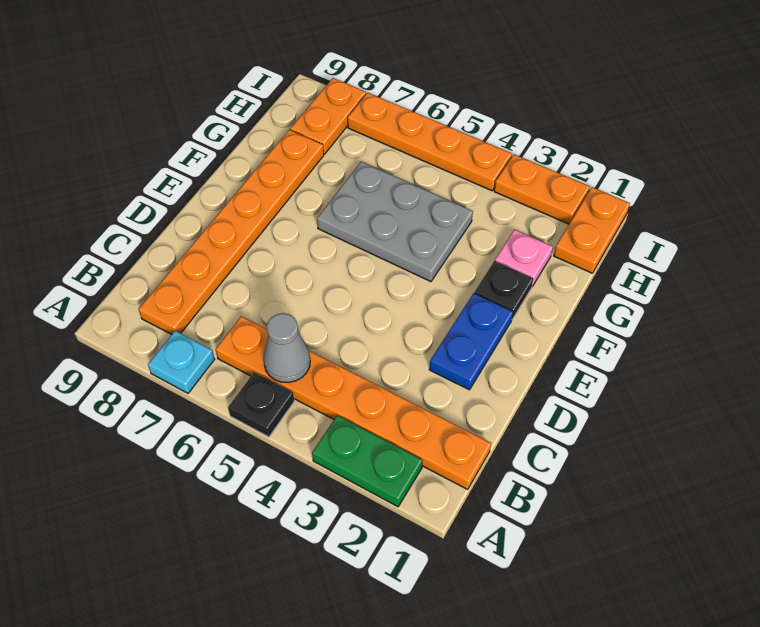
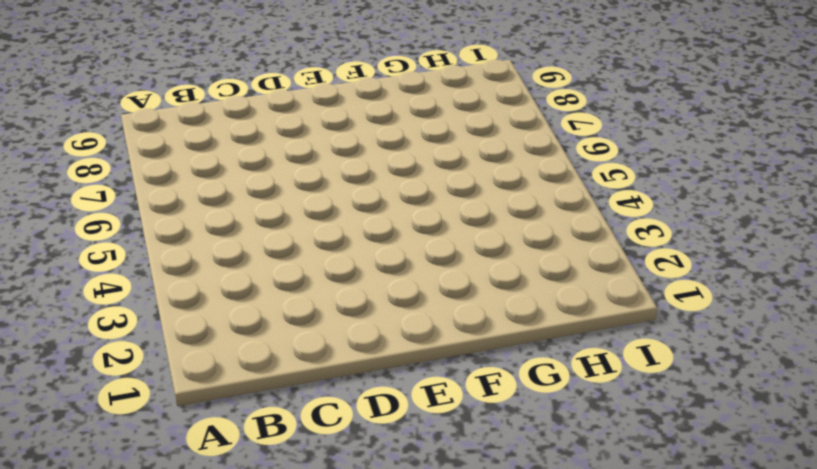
none -> green 1x2 plate [312,415,422,507]
none -> black 1x1 plate [228,372,294,437]
none -> cyan 1x1 plate [148,331,215,393]

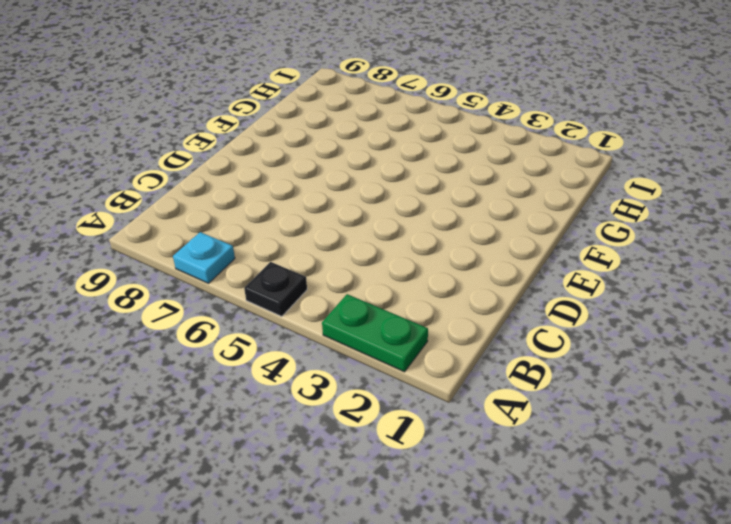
none -> orange 1x6 plate [216,316,491,489]
none -> orange 1x6 plate [138,130,324,334]
none -> blue 1x2 plate [429,293,513,390]

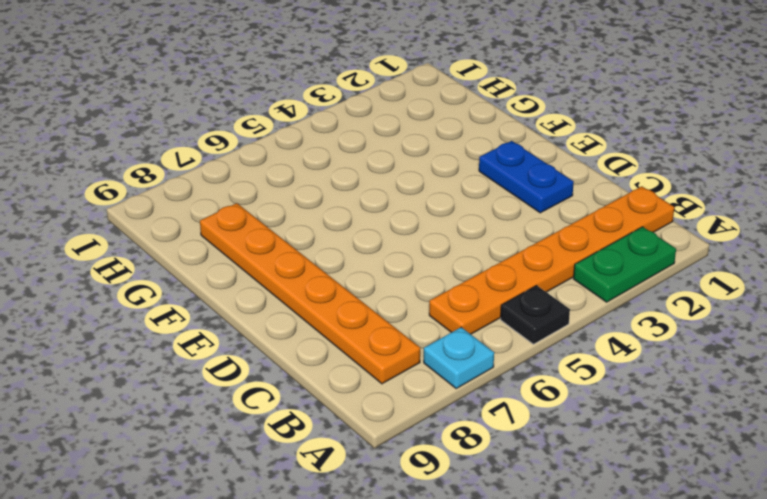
none -> black 1x1 plate [474,261,533,319]
none -> grey 2x3 plate [317,162,473,282]
none -> pink 1x1 plate [495,230,553,286]

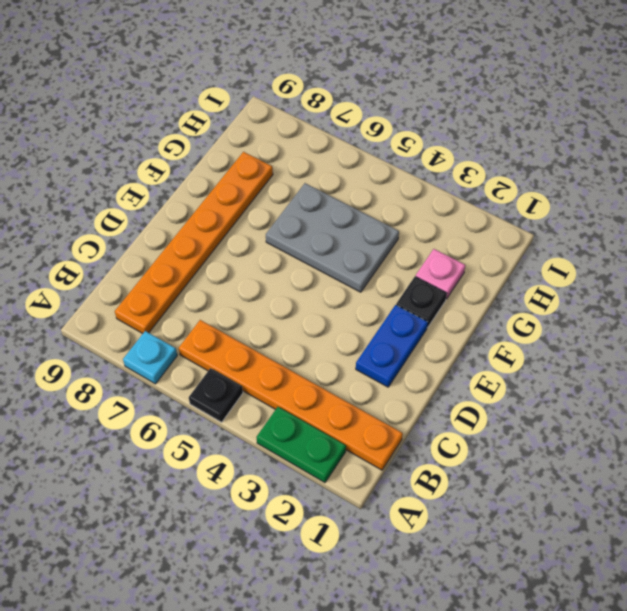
none -> orange 1x2 plate [554,187,630,273]
none -> orange 1x2 plate [290,78,366,154]
none -> orange 1x2 plate [494,154,590,224]

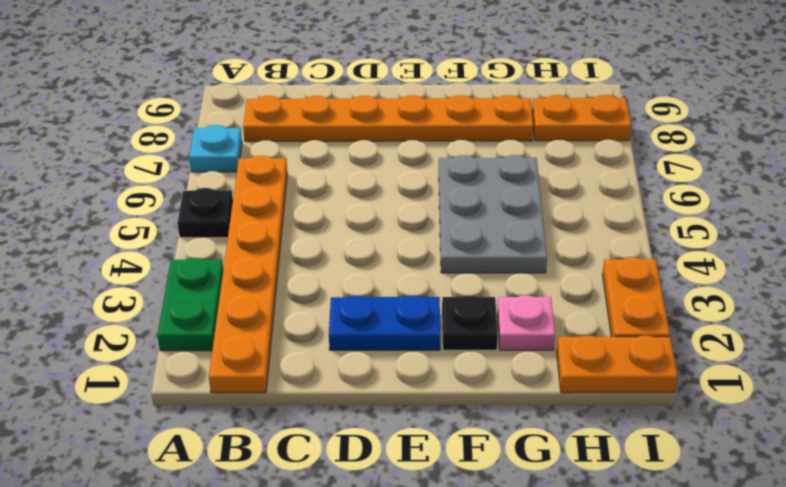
none -> orange 1x4 plate [348,93,512,191]
none -> grey 1x1 cone [263,313,310,382]

